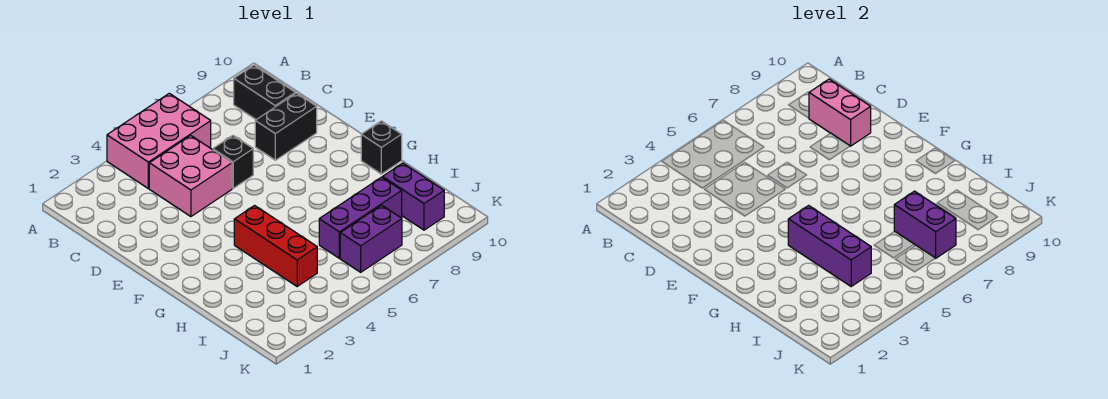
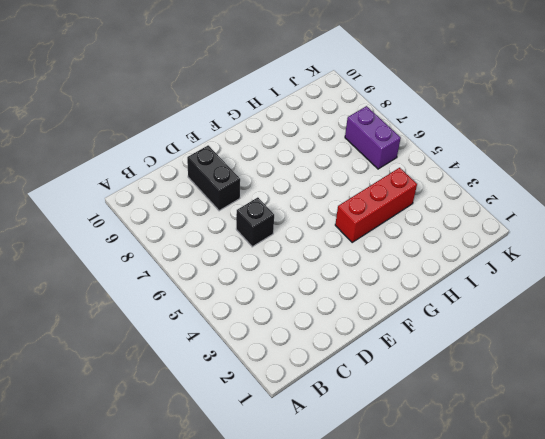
none -> pink 2x3 brick [107,93,211,189]
none -> black 1x2 brick [234,65,295,120]
none -> pink 2x2 brick [149,135,232,217]

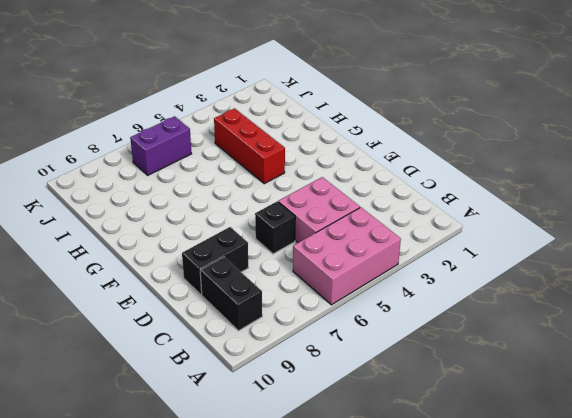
none -> black 1x1 brick [361,121,402,174]
none -> purple 1x3 brick [319,177,402,258]
none -> purple 1x2 brick [383,163,444,230]

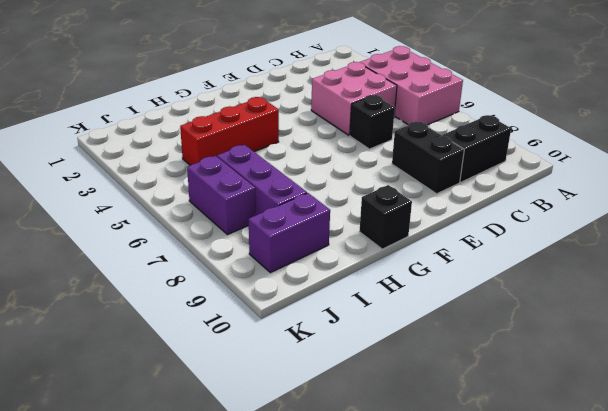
none -> pink 1x2 brick [809,79,871,146]
none -> purple 1x3 brick [788,206,871,286]
none -> purple 1x2 brick [894,191,956,258]

